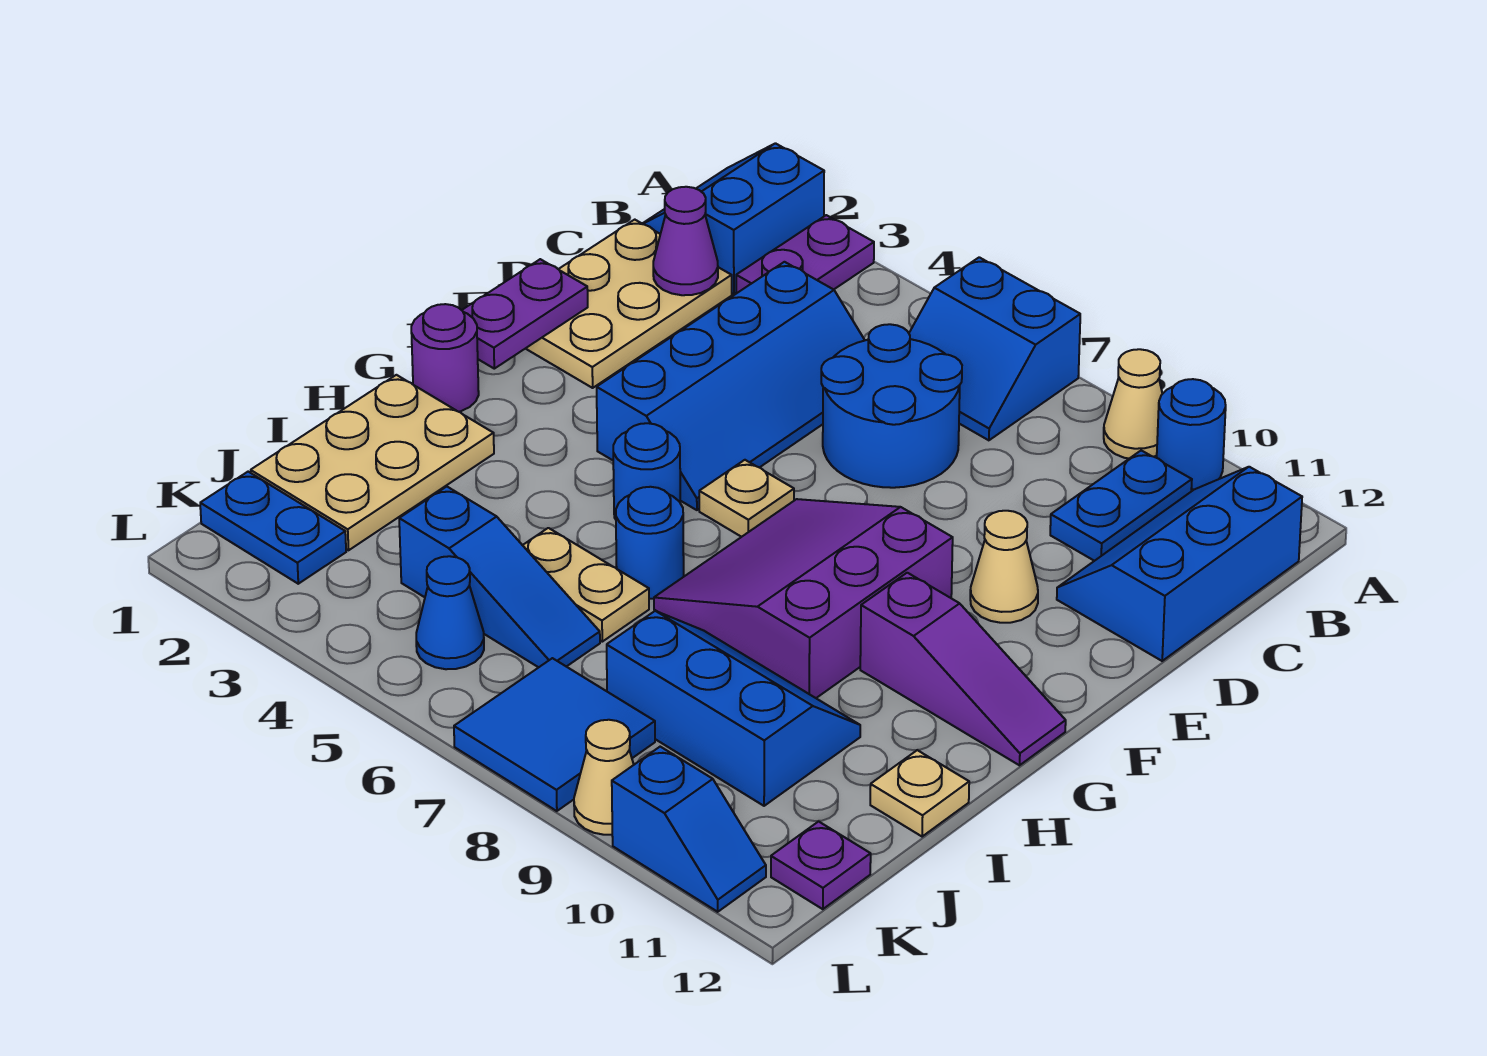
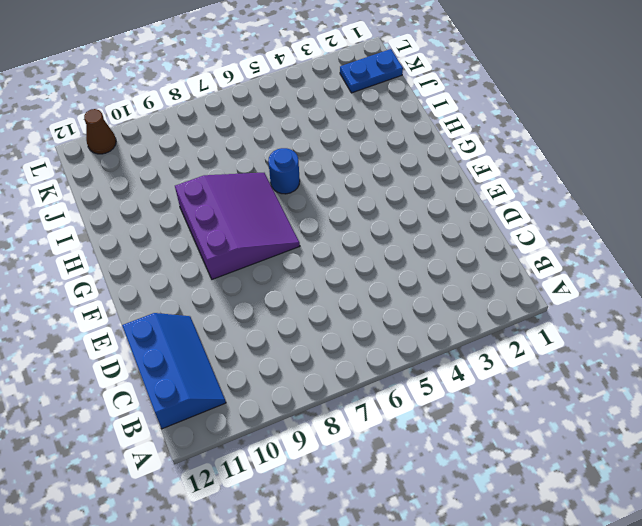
brown 1x1 cone [84,109,116,154] -> blue 1x2 slope [612,747,766,912]
none -> blue 2x2 slope [642,143,824,294]
none -> purple 1x2 plate [736,215,874,293]
none -> blue 2x2 slope [909,257,1080,440]
none -> tan 1x1 cone [1104,349,1162,459]

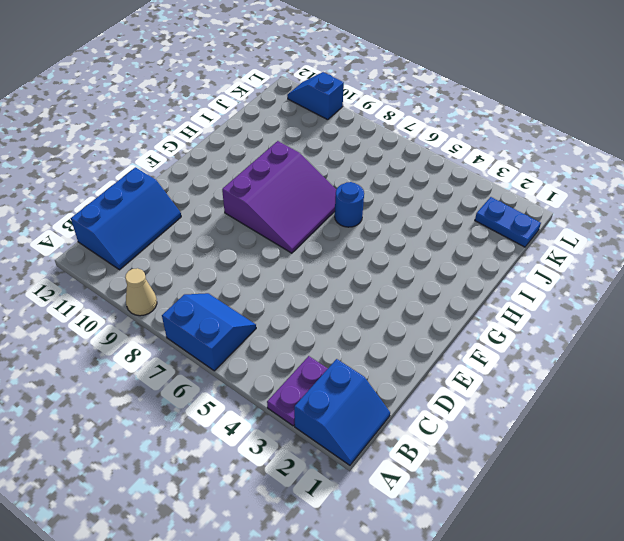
none -> blue 1x1 round brick [1157,379,1226,490]
none -> blue 1x2 plate [1050,450,1192,561]
none -> tan 2x3 plate [526,220,732,388]
none -> blue 2x4 slope [597,262,865,510]

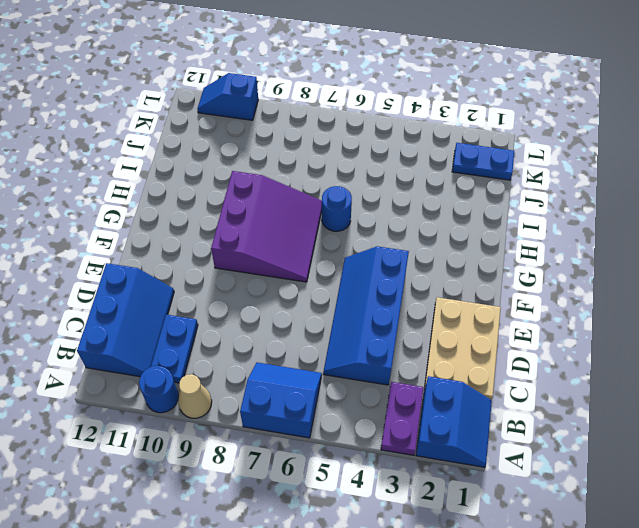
none -> blue 2x2 round brick [821,324,962,488]
none -> tan 1x1 cone [970,511,1038,623]
none -> tan 1x1 plate [699,460,794,537]
none -> purple 1x1 round brick [411,304,479,412]

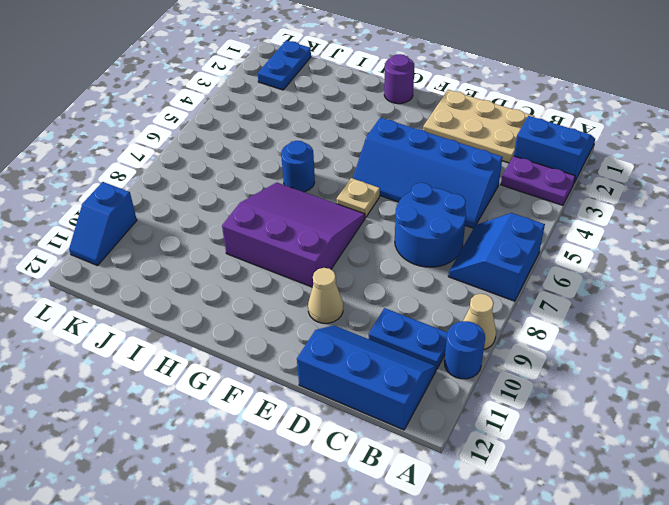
none -> blue 1x1 round brick [613,423,680,519]
none -> purple 1x3 slope [860,573,1066,765]
none -> tan 2x3 plate [251,375,494,550]
none -> tan 1x2 plate [523,528,649,642]

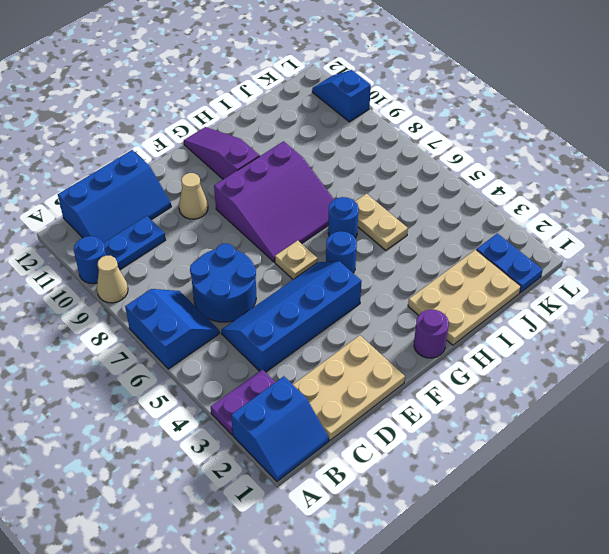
none -> blue 2x3 slope [607,611,860,806]
none -> tan 1x1 plate [870,750,969,837]
none -> blue 1x3 slope [399,487,600,667]
none -> blue 1x1 cone [416,556,484,669]

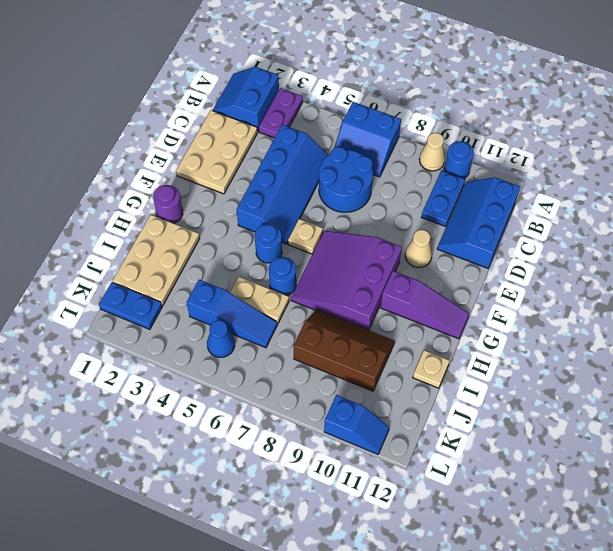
brown 2x3 slope [294,310,395,391] -> blue 2x3 slope [607,611,860,806]
none -> blue 2x2 tile [454,658,655,811]
none -> purple 1x1 plate [771,822,871,909]
none -> tan 1x1 cone [574,720,634,835]
none -> purple 1x1 cone [653,187,718,295]

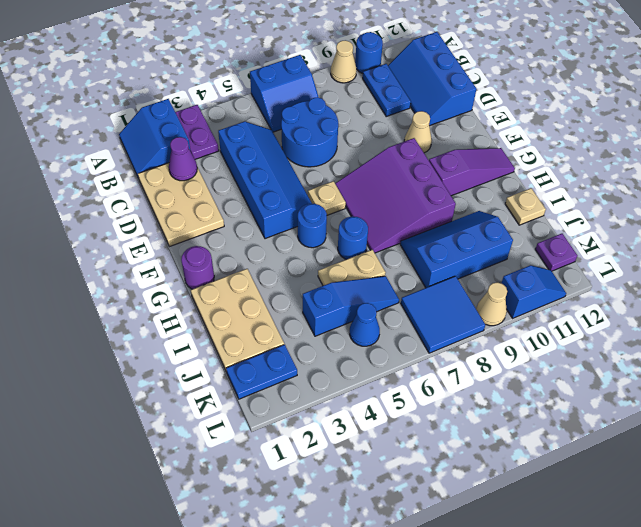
none -> purple 1x2 plate [462,259,588,369]

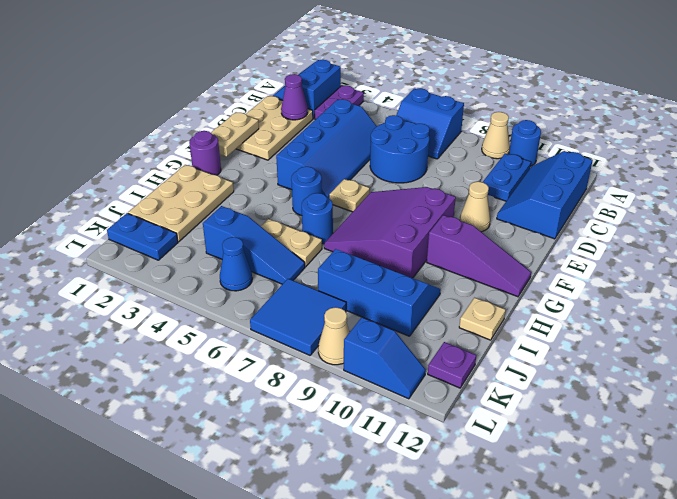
tan 1x2 plate [211,112,259,157] -> purple 1x2 plate [462,259,588,369]

